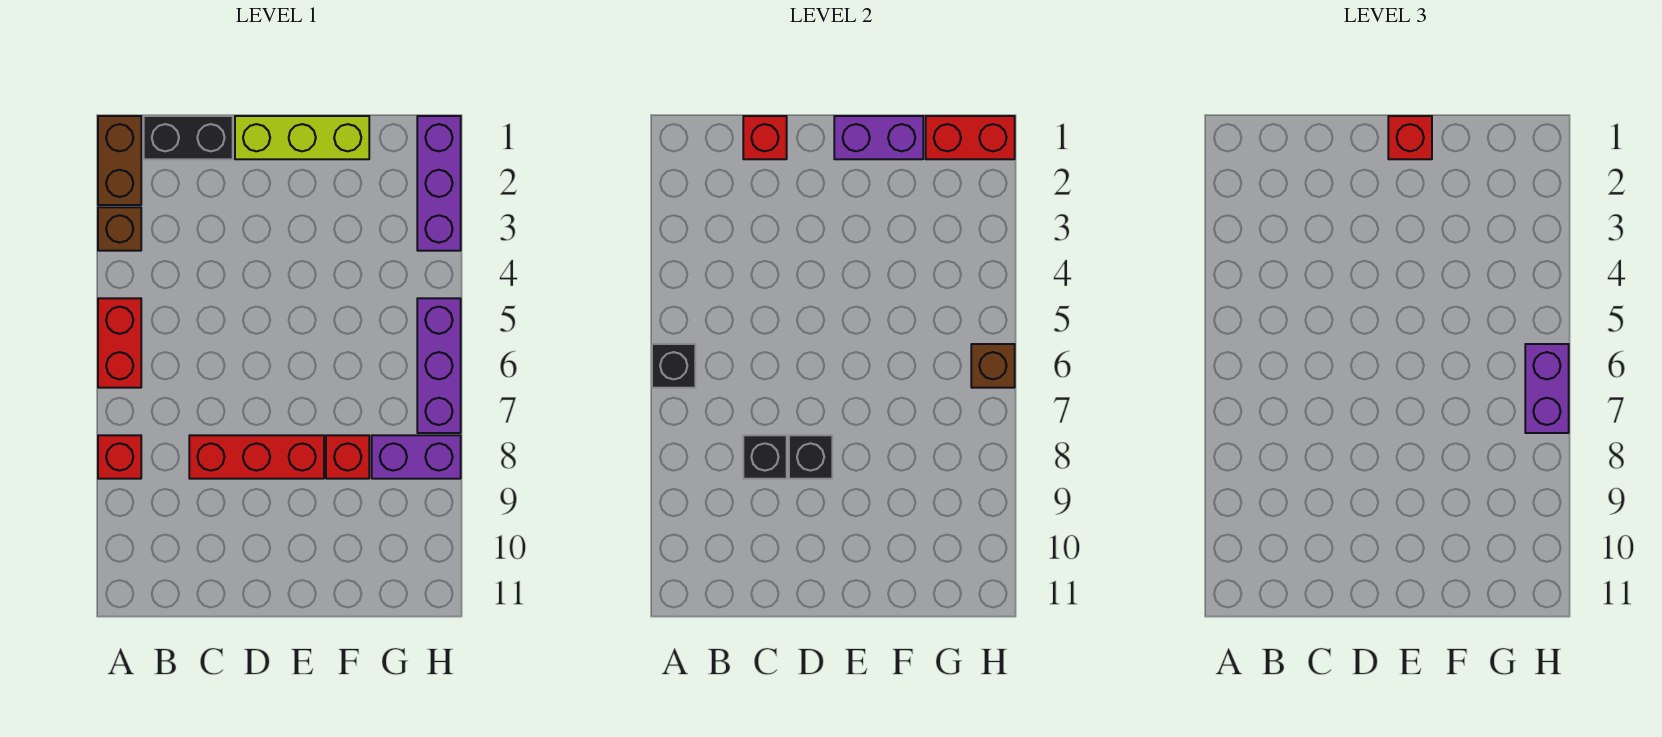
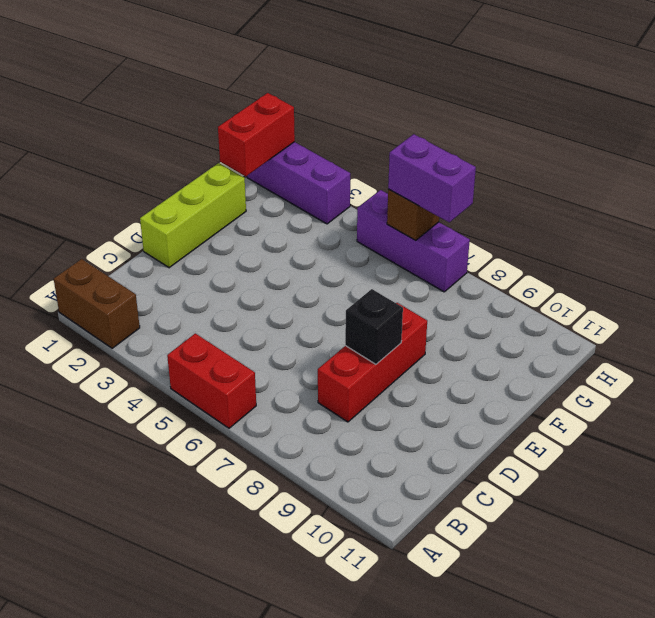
none -> brown 1x1 brick [98,207,141,251]
none -> red 1x1 brick [98,435,141,479]
none -> black 1x2 brick [144,116,233,159]

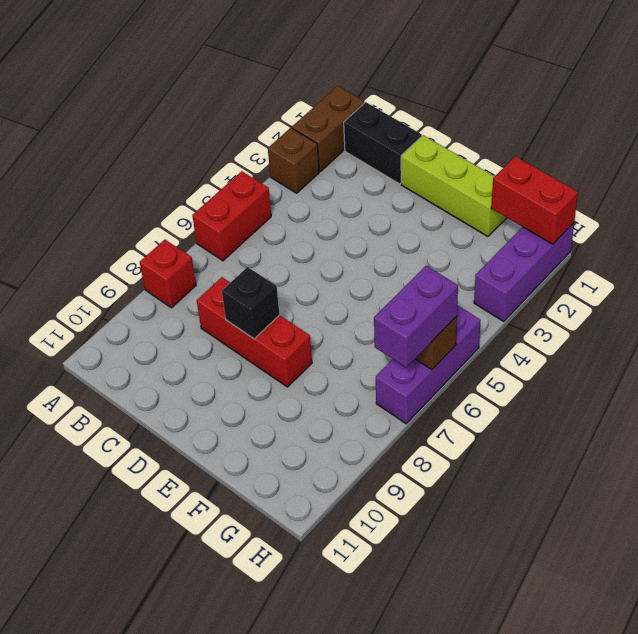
none -> red 1x1 brick [326,435,369,479]
none -> purple 1x2 brick [372,435,461,479]
none -> black 1x1 brick [652,344,695,388]

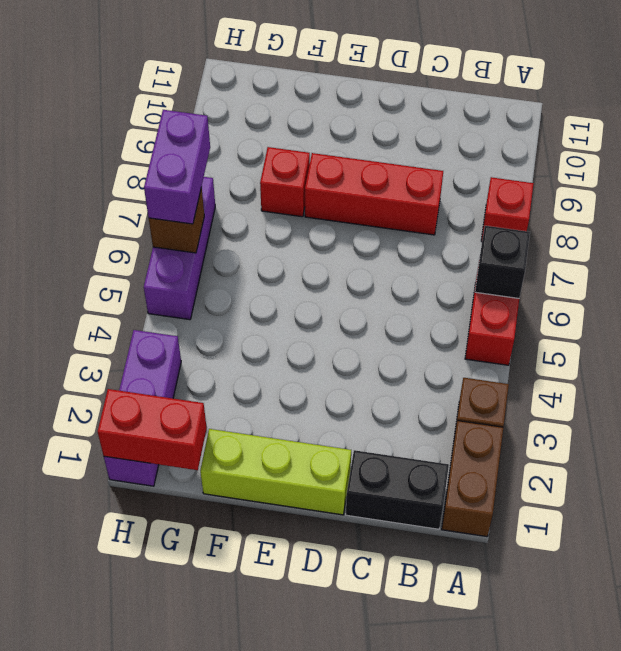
none -> purple 1x2 brick [372,435,461,479]
none -> red 1x1 brick [743,116,787,159]
none -> black 1x1 brick [743,435,787,479]

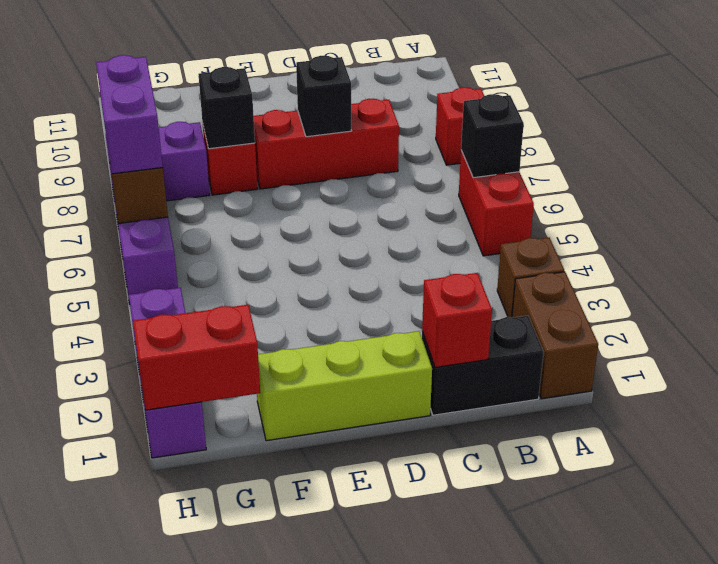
black 1x1 brick [199,67,255,149] -> black 1x1 brick moved to [743,435,787,479]
none -> purple 1x2 brick [834,116,923,159]
none -> red 1x1 brick [1388,116,1432,159]

